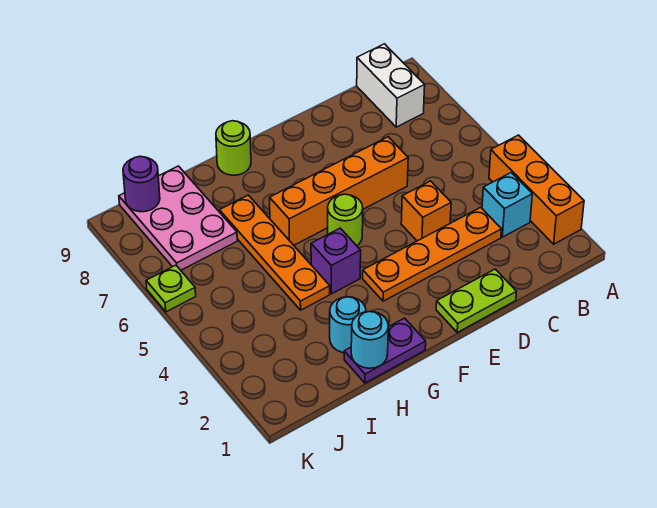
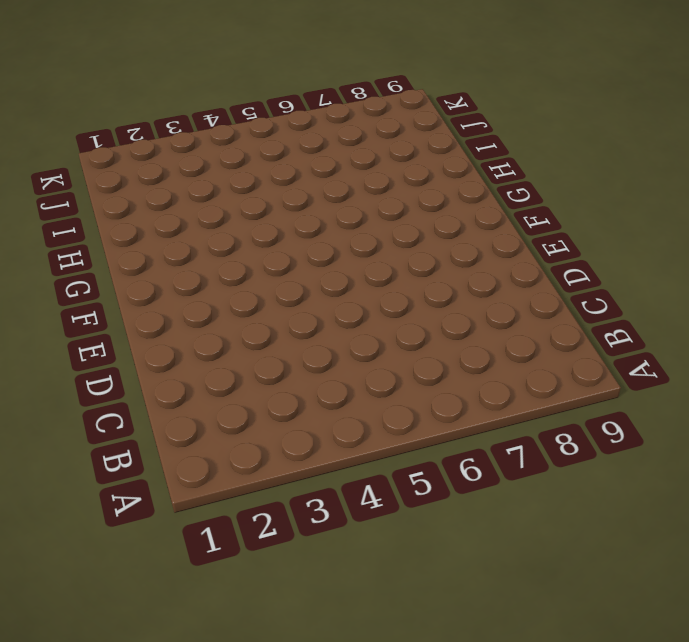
none -> orange 1x3 brick [489,135,584,244]
none -> cyan 1x1 brick [482,173,532,237]
none -> white 1x2 brick [357,44,425,127]

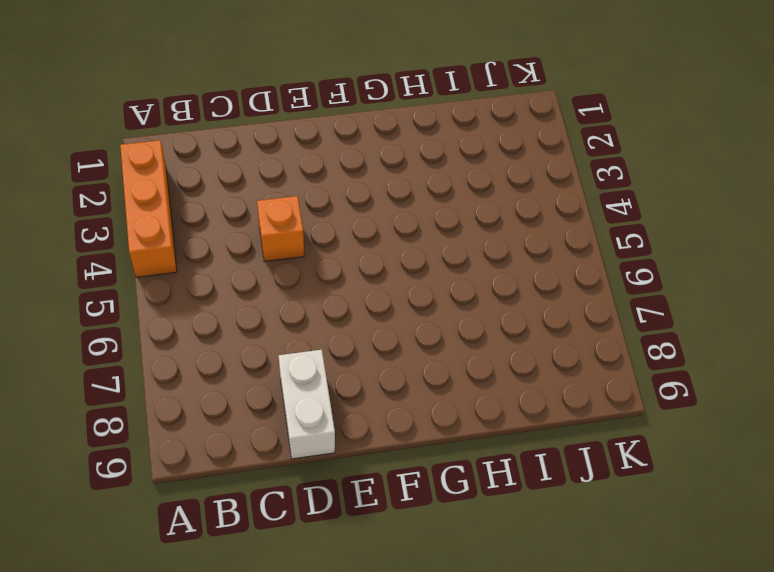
white 1x2 brick [279,350,335,459] -> white 1x2 brick moved to [357,44,425,127]
none -> cyan 1x1 brick [482,173,532,237]
none -> orange 1x4 plate [363,207,502,301]
none -> lime 1x2 plate [436,269,516,332]

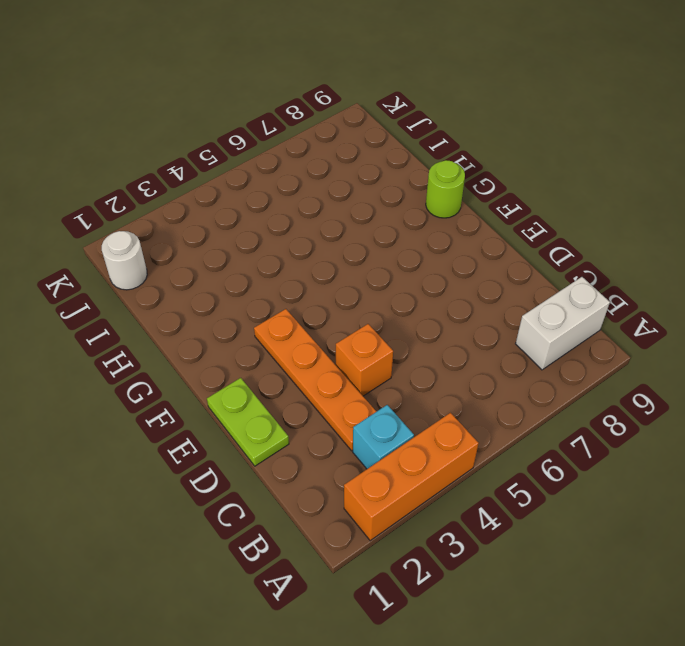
white 1x1 round brick [102,231,147,290] -> none
none -> orange 1x4 brick [270,137,408,245]
none -> lime 1x1 round brick [328,194,363,246]
none -> purple 1x2 plate [344,318,426,383]

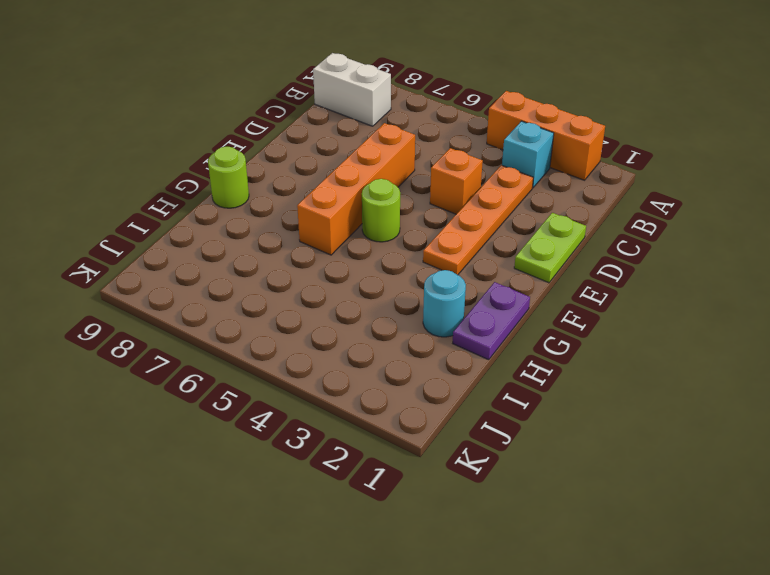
none -> purple 1x1 brick [311,228,361,294]
none -> orange 1x4 plate [219,195,330,310]
none -> pink 2x3 plate [119,166,237,270]

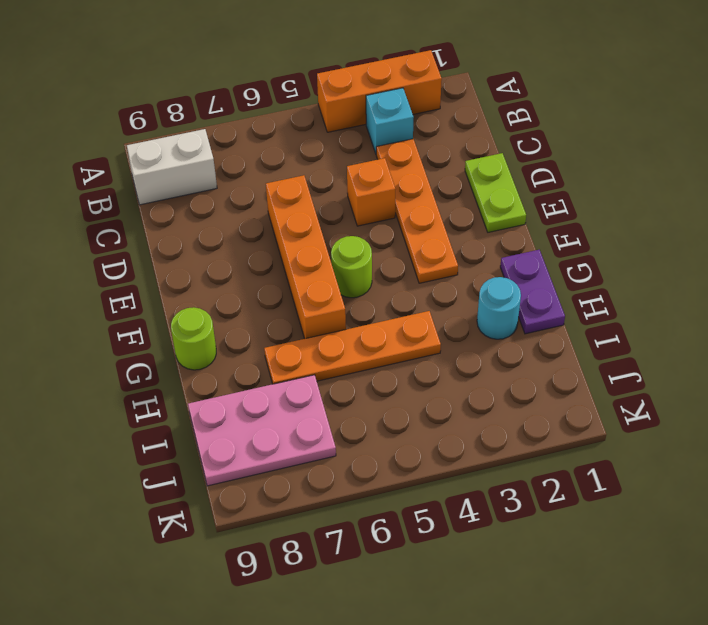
none -> purple 1x1 brick [311,228,361,294]
none -> lime 1x1 plate [146,265,196,312]
none -> cyan 1x1 round brick [351,311,388,368]

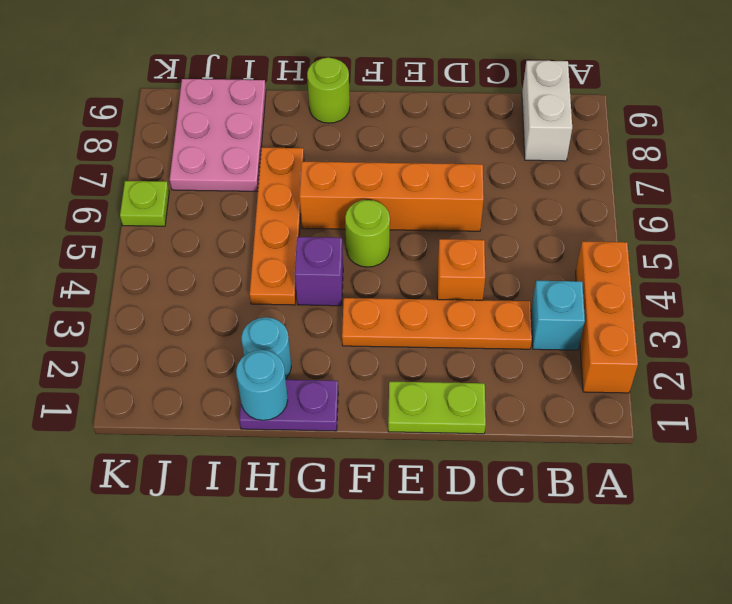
none -> purple 1x1 round brick [123,156,160,212]

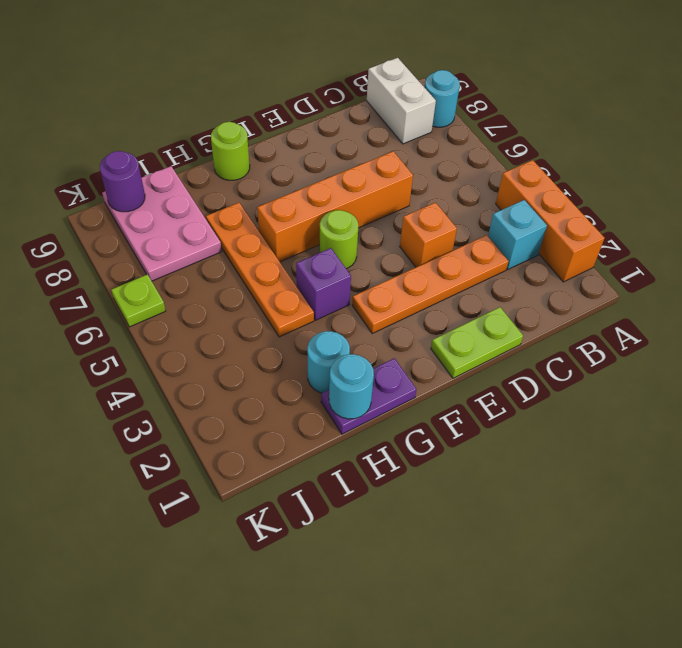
cyan 1x1 round brick [424,70,460,127] -> none

